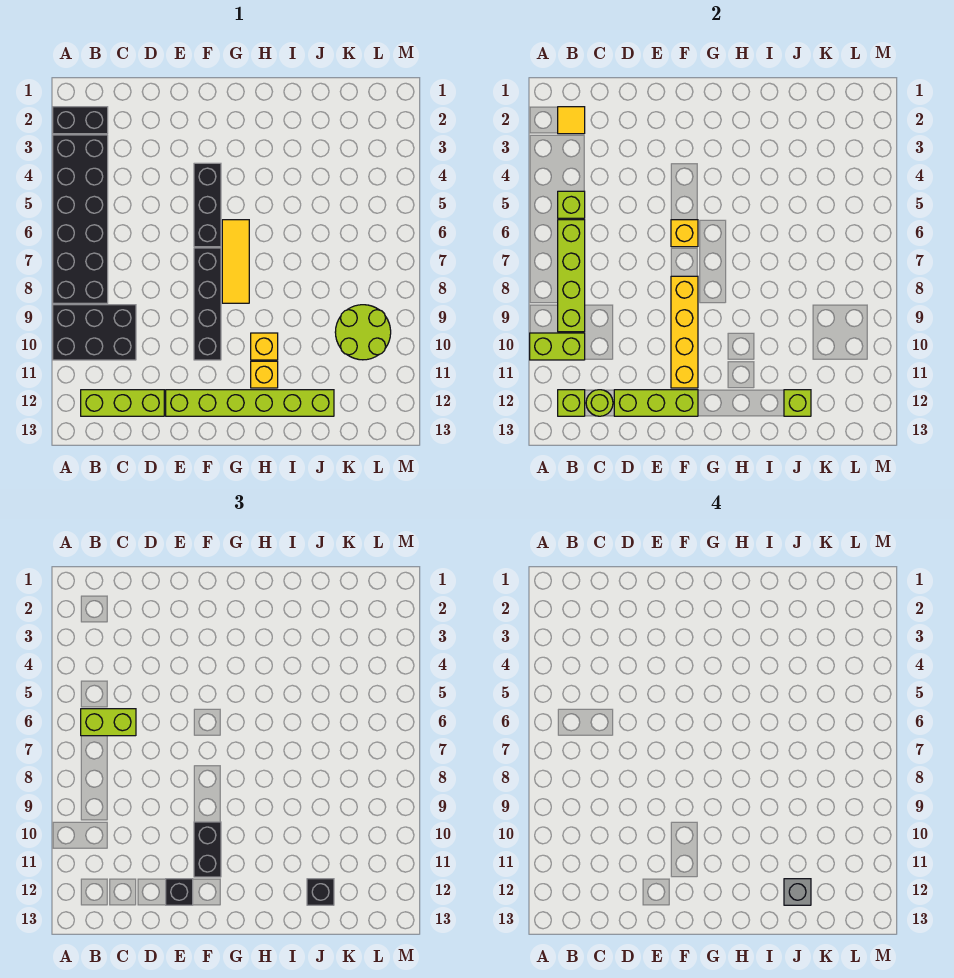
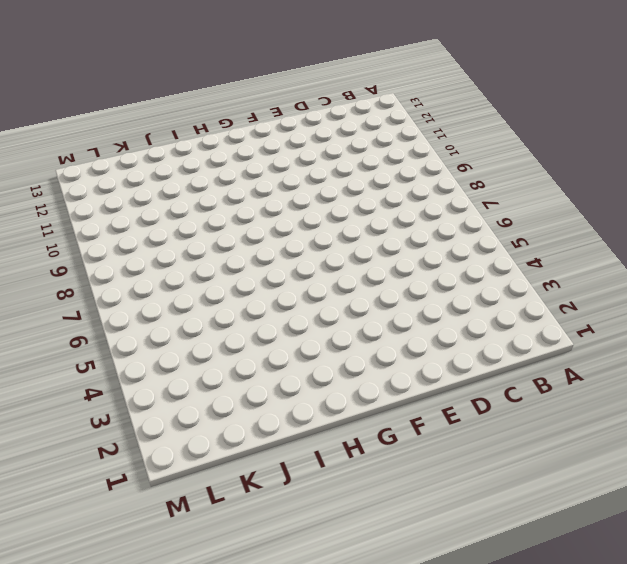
none -> black 1x2 brick [53,107,108,134]
none -> black 2x6 brick [53,135,108,303]
none -> black 2x3 brick [53,305,136,360]

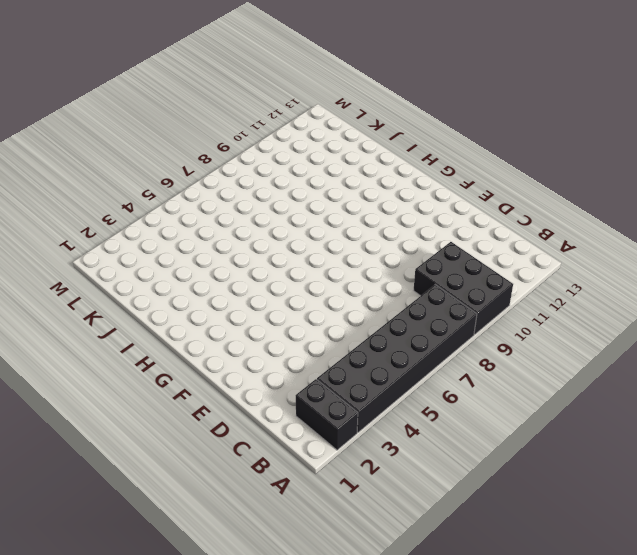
none -> lime 1x3 brick [81,390,164,416]
none -> lime 1x6 brick [166,390,334,416]
none -> black 1x3 brick [194,163,221,247]

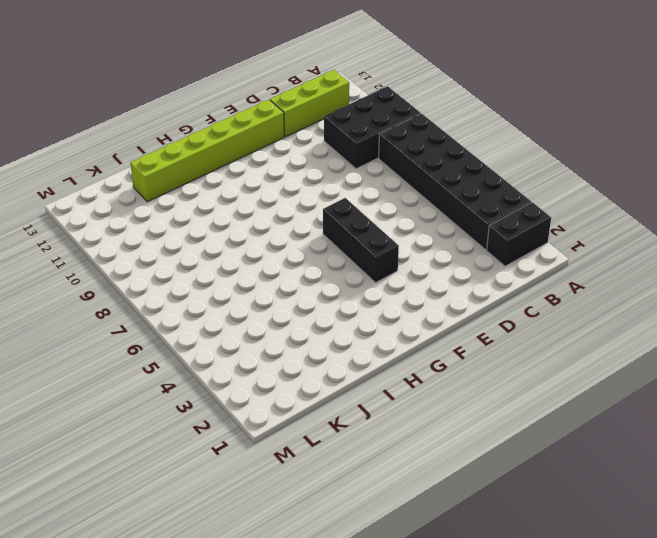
none -> black 1x4 brick [194,248,221,360]
none -> yellow 1x3 tile [222,220,249,303]
none -> yellow 1x1 brick [251,333,278,360]

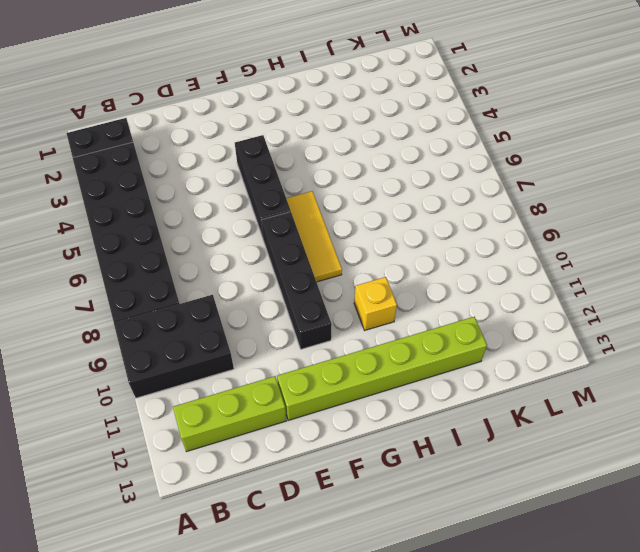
none -> yellow 1x1 brick [251,361,278,388]
none -> lime 2x2 round brick [335,305,391,360]
none -> lime 1x2 brick [530,333,585,360]

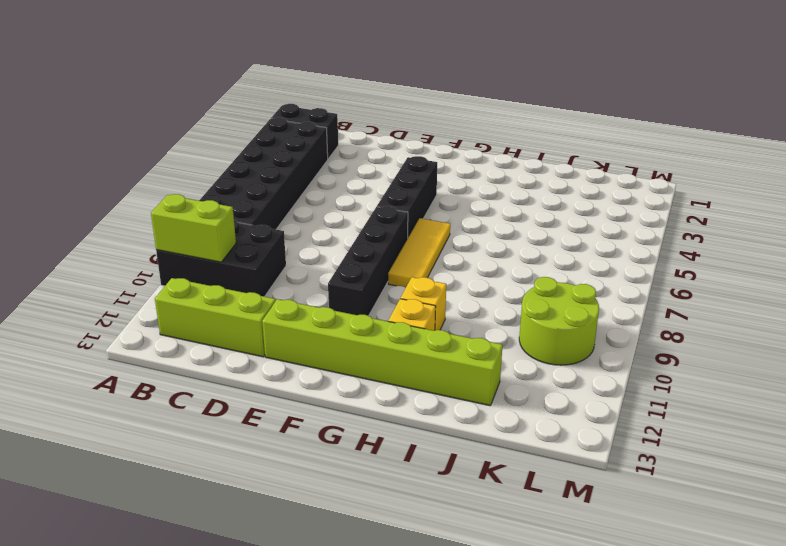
none -> yellow 1x1 tile [558,107,585,134]
none -> lime 1x1 brick [558,191,585,218]
none -> lime 1x4 brick [558,220,585,332]

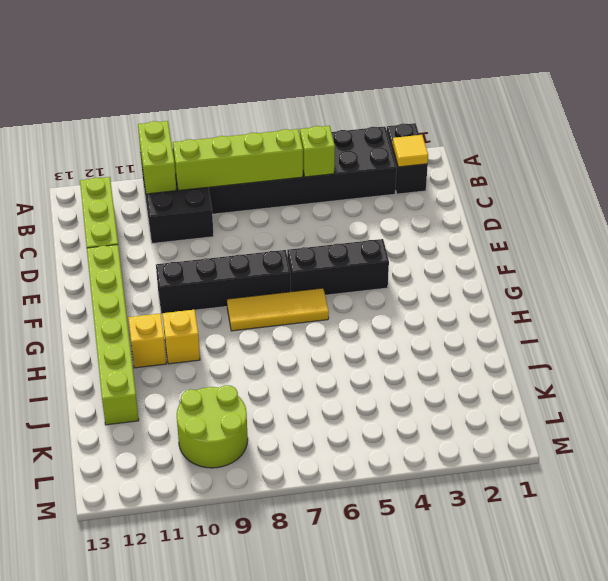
none -> lime 1x1 brick [558,390,585,416]
none -> lime 1x1 round brick [586,390,613,416]
none -> lime 1x3 brick [614,390,698,416]

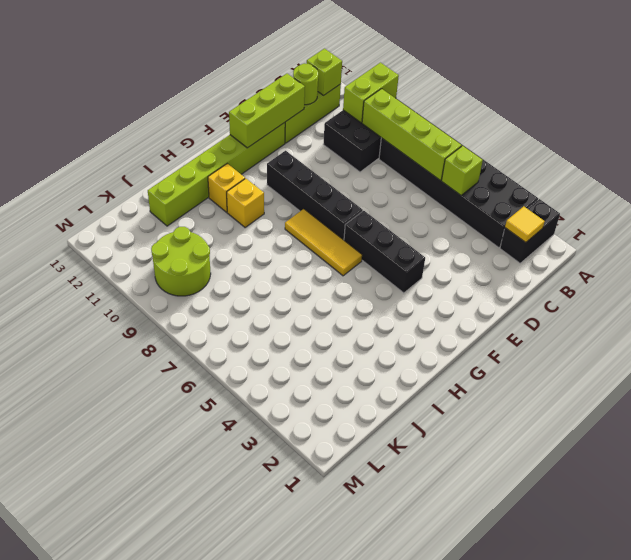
none -> yellow 1x1 brick [671,220,698,247]
none -> yellow 1x4 brick [671,276,698,388]
none -> lime 1x1 brick [784,390,811,416]

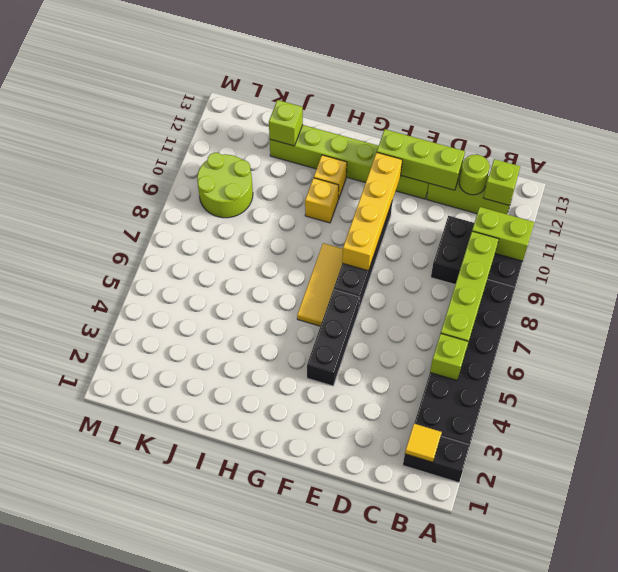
none -> yellow 1x1 brick [671,220,698,247]
none -> lime 1x2 brick [81,709,136,736]
none -> black 1x1 brick [166,879,193,905]

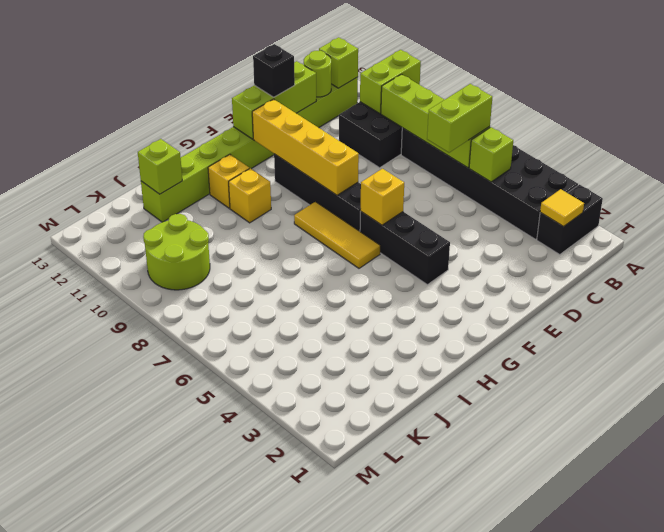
none -> black 1x2 brick [194,822,221,877]
none -> black 1x1 brick [307,879,334,905]
none -> grey 1x1 brick [784,879,811,905]

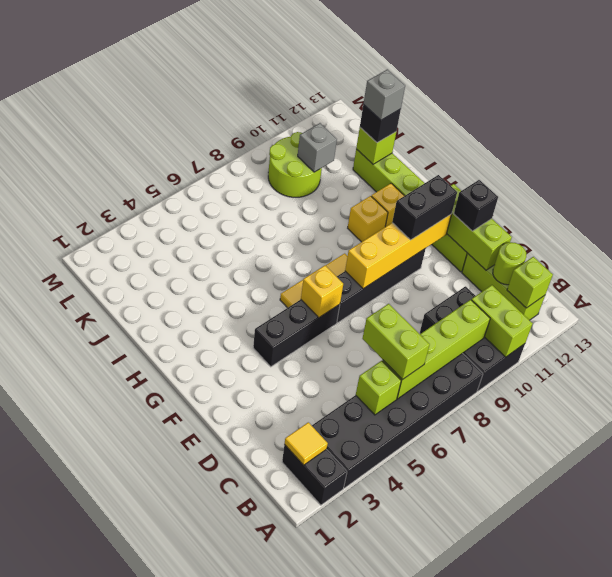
grey 1x1 brick [298,123,337,172] -> none

